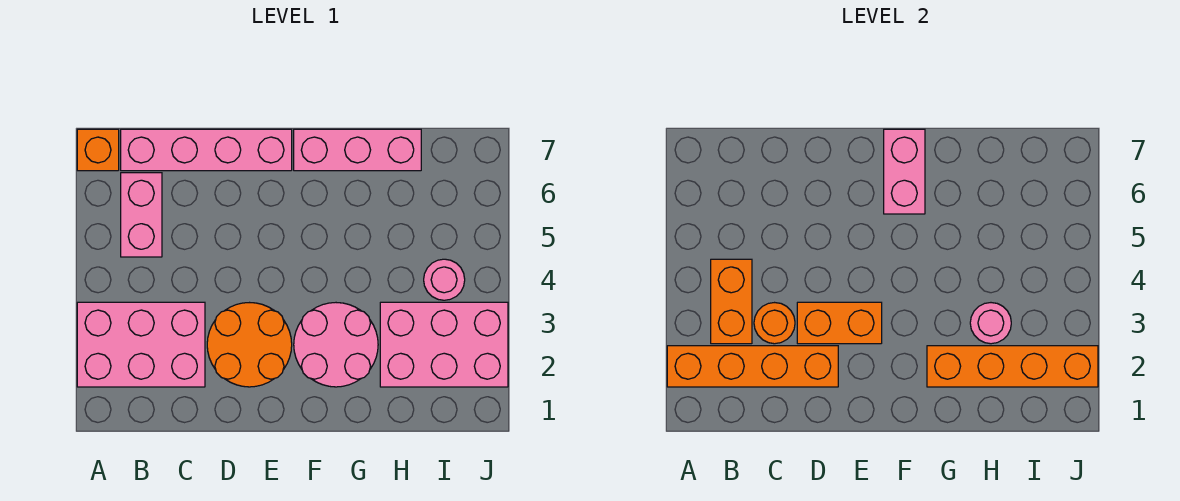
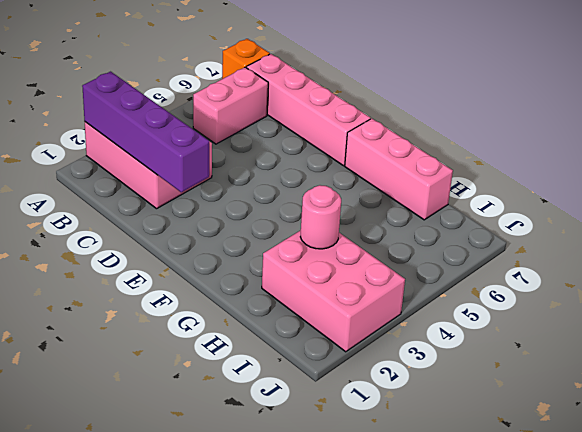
purple 1x4 brick [82,72,209,192] -> orange 1x4 brick [667,346,838,387]
none -> orange 2x2 round brick [207,303,292,387]
none -> pink 2x2 round brick [294,303,378,387]
none -> pink 1x1 round brick [424,259,465,300]

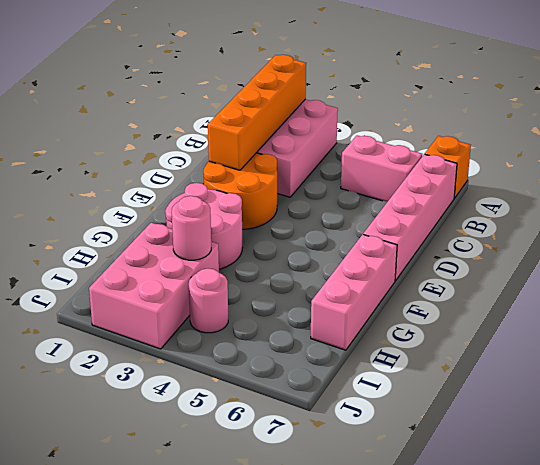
none -> orange 1x2 brick [711,259,752,344]
none -> orange 1x1 round brick [754,303,795,344]
none -> orange 1x2 brick [797,302,882,344]

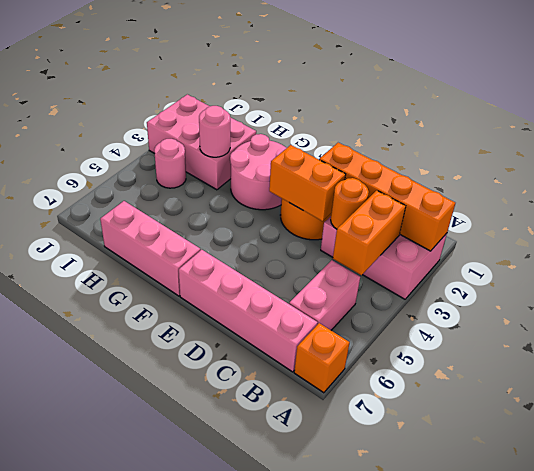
none -> pink 1x2 brick [884,129,925,214]
none -> orange 1x4 brick [927,346,1098,387]

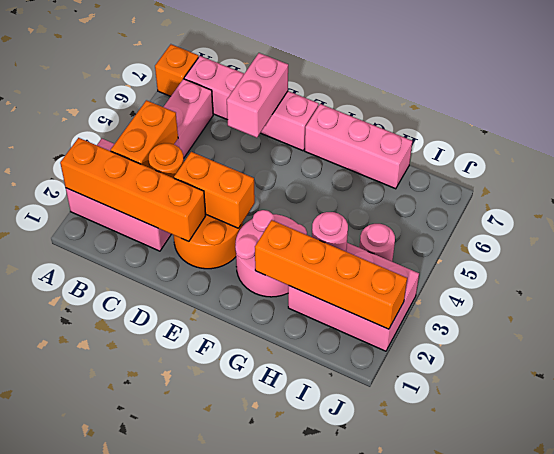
pink 1x2 brick [227,53,288,138] -> pink 1x2 brick moved to [884,129,925,214]

